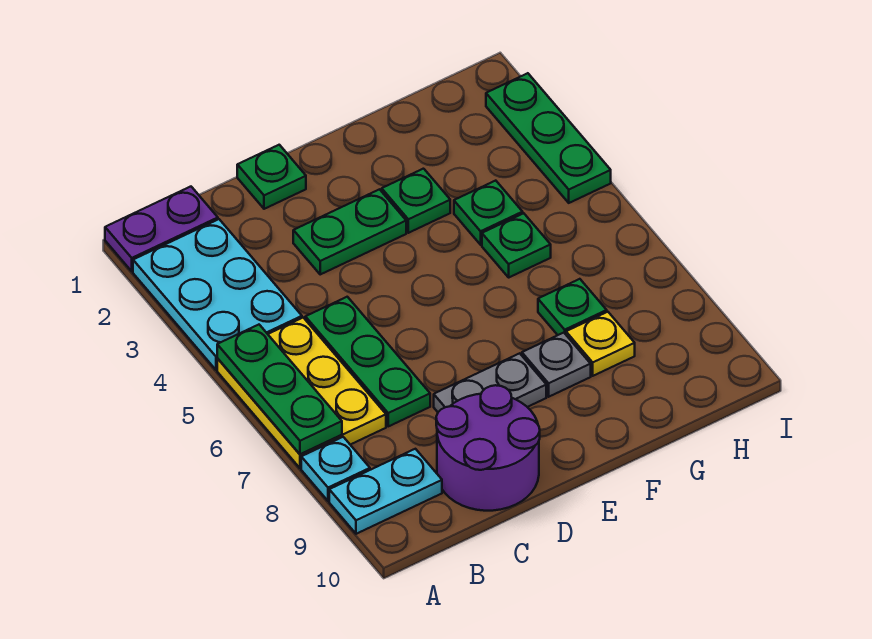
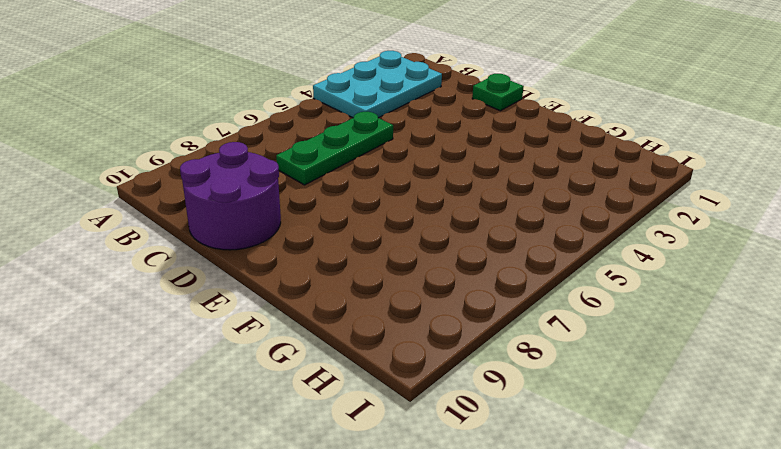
none -> purple 1x2 plate [105,187,218,271]
none -> yellow 2x3 plate [217,318,386,468]
none -> cyan 1x1 plate [301,437,370,501]

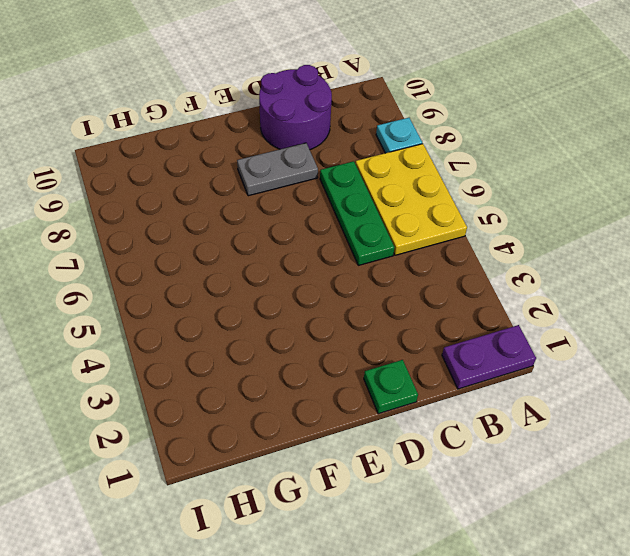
none -> cyan 2x3 plate [133,219,302,370]
none -> cyan 1x2 plate [329,449,442,534]
none -> green 1x2 plate [293,189,406,274]

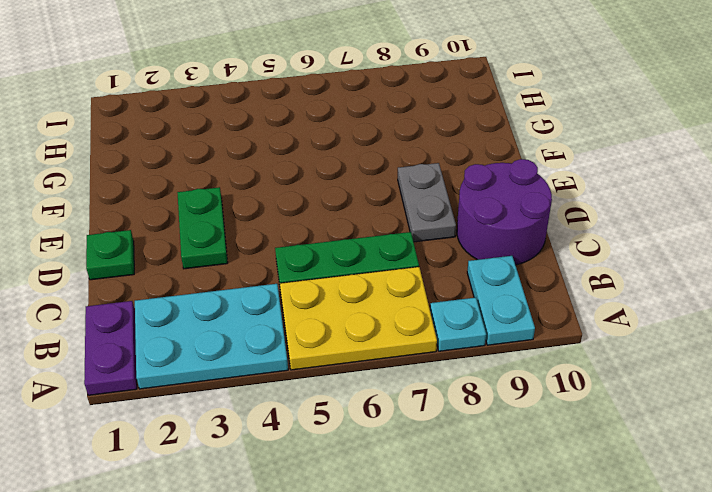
none -> green 1x1 plate [382,169,450,233]
none -> grey 1x1 plate [522,333,591,397]
none -> green 1x1 plate [454,181,523,245]

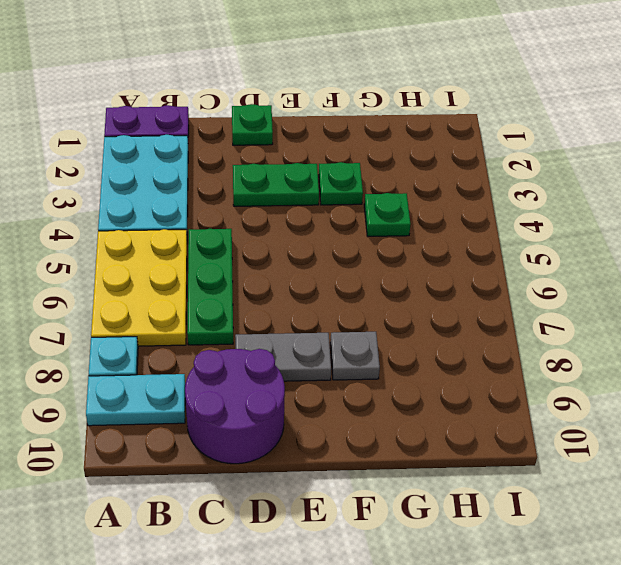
none -> green 1x1 plate [482,213,551,277]
none -> green 1x1 plate [538,279,607,335]
none -> yellow 1x1 plate [566,312,635,376]

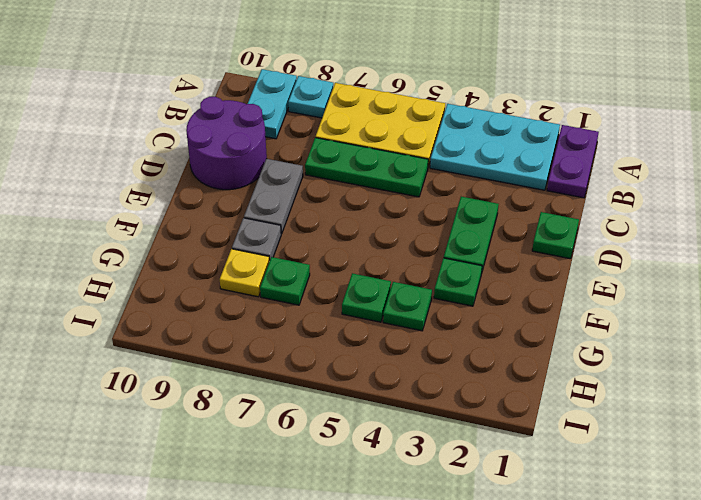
none -> green 1x3 plate [486,73,611,203]
none -> green 1x3 plate [217,325,342,454]

